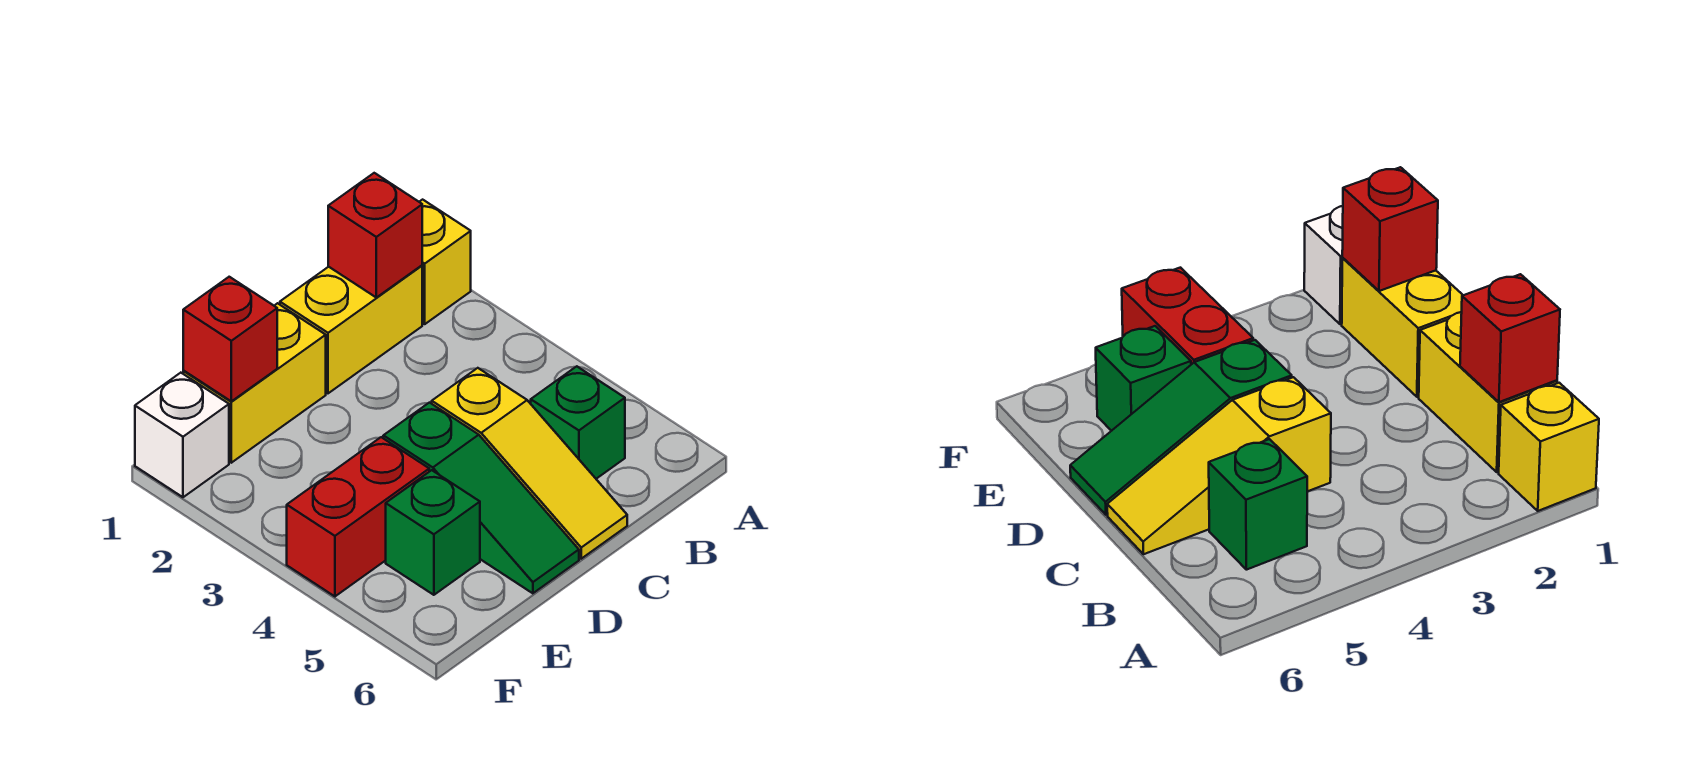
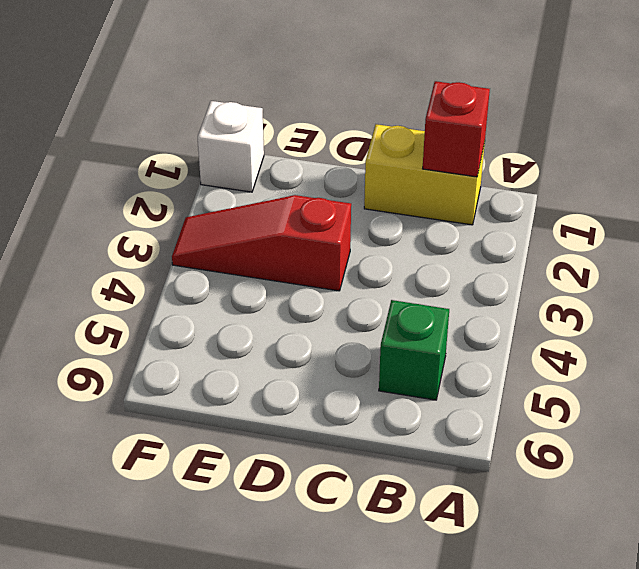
red 1x3 slope [172,195,351,291] -> none
none -> yellow 1x1 brick [420,200,471,324]
none -> yellow 1x3 slope [431,368,627,559]

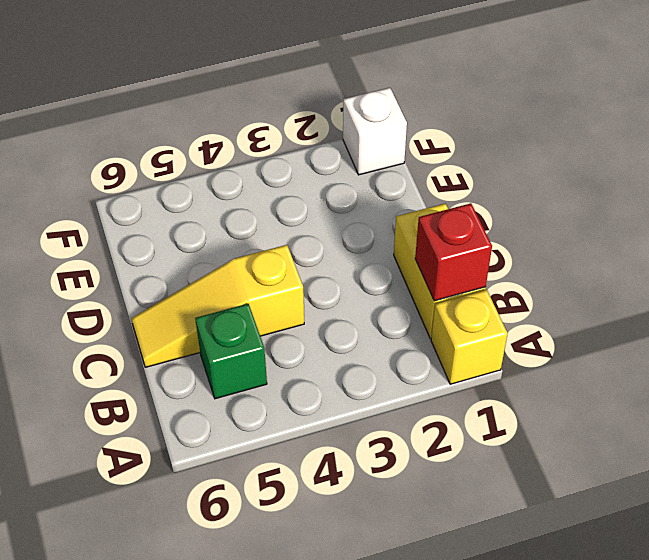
none -> yellow 1x2 brick [183,303,326,463]
none -> green 1x3 slope [383,403,579,593]

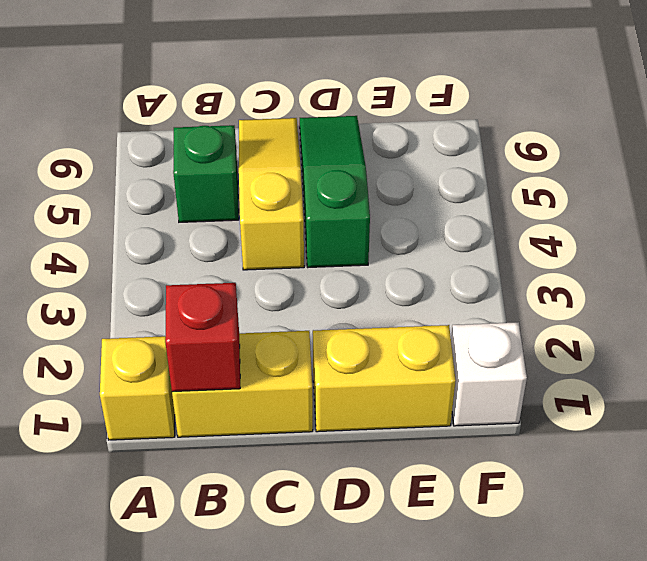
none -> red 1x2 brick [287,437,429,596]
none -> green 1x1 brick [386,470,480,595]

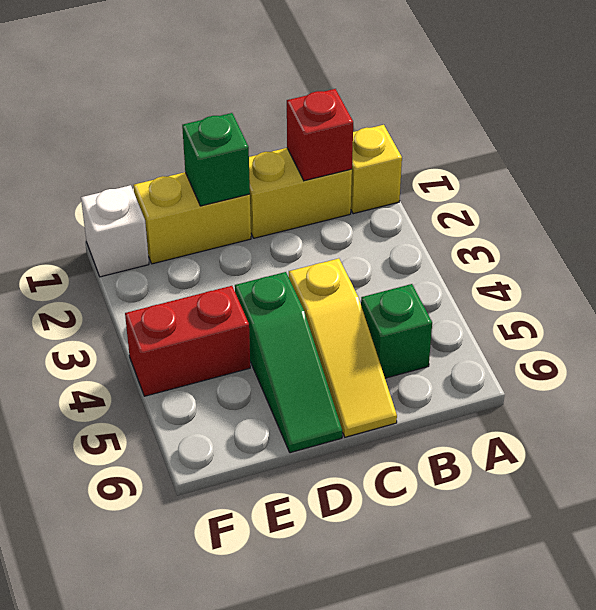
green 1x1 brick [182,113,250,206] -> green 1x1 brick moved to [386,470,480,595]
none -> red 1x1 brick [183,277,277,401]

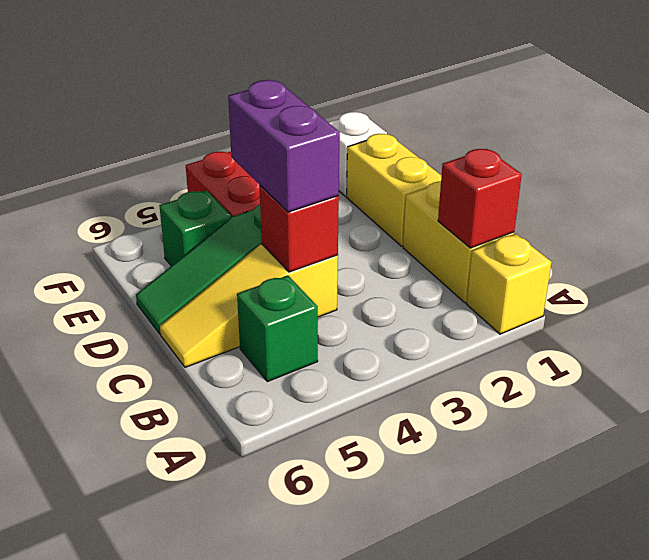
red 1x1 brick [259,185,339,272] -> red 1x1 brick moved to [183,277,277,401]
purple 1x2 brick [228,80,340,212] -> none

